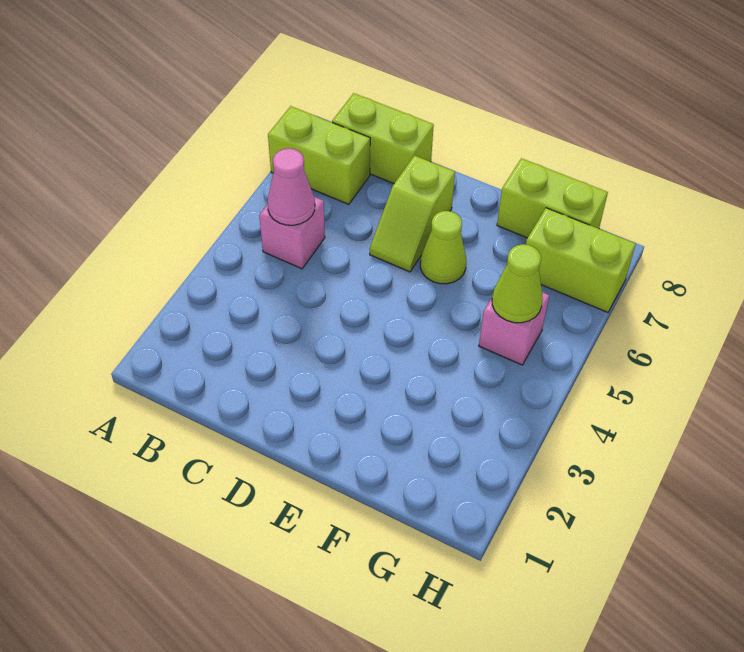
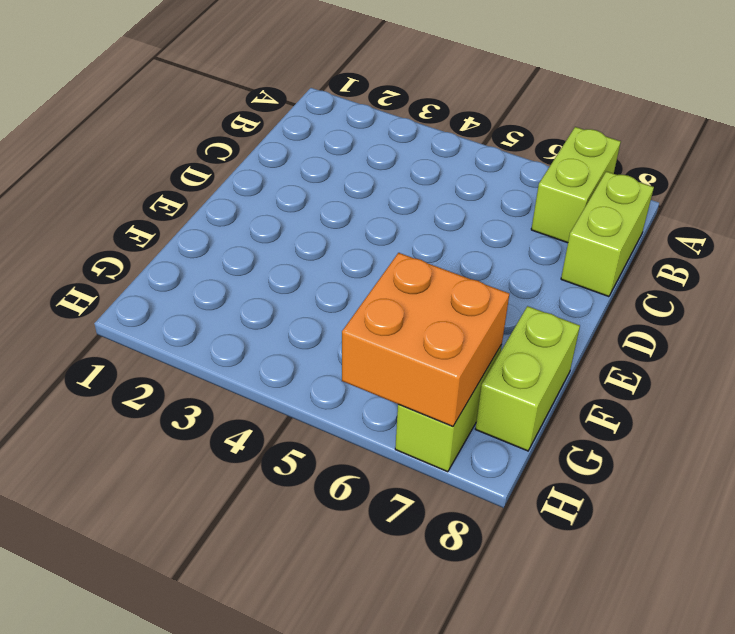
orange 2x2 brick [342,253,509,426] -> none
none -> pink 1x1 brick [259,197,325,269]
none -> lime 1x2 slope [370,156,455,272]

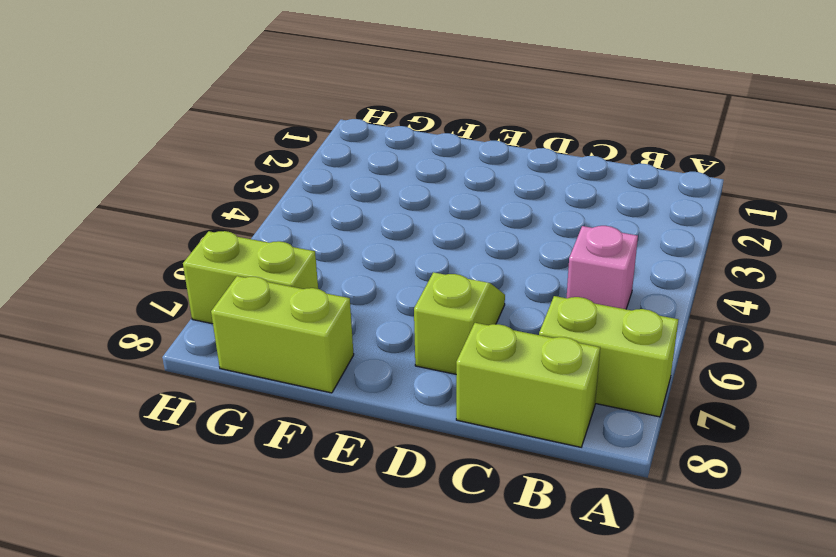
none -> lime 1x1 cone [420,211,466,284]
none -> pink 1x1 brick [479,292,549,365]

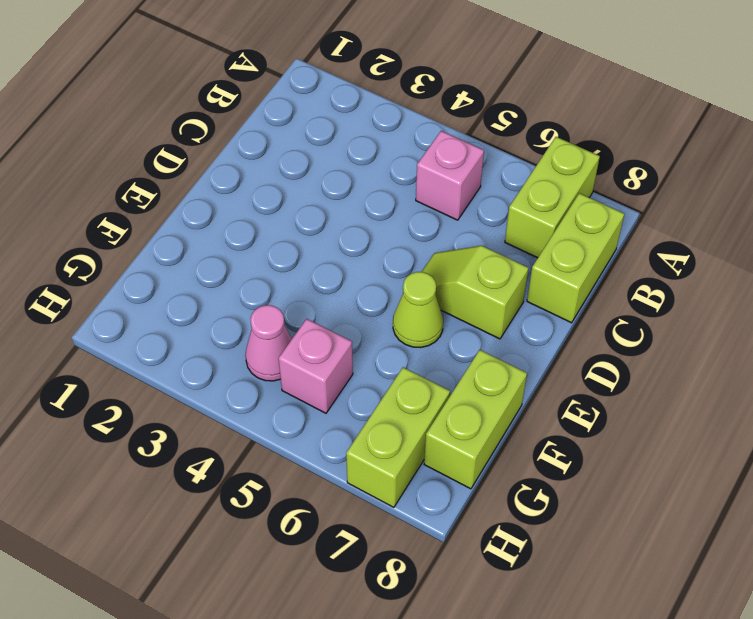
pink 1x1 cone [245,305,292,381] -> pink 1x1 cone moved to [268,149,315,225]
none -> lime 1x1 cone [492,244,543,323]

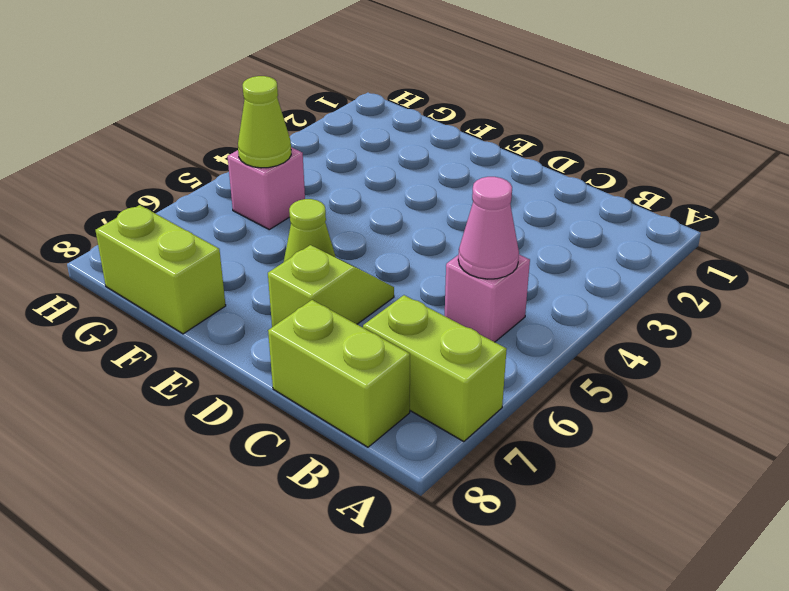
none -> lime 1x2 brick [526,208,636,312]

